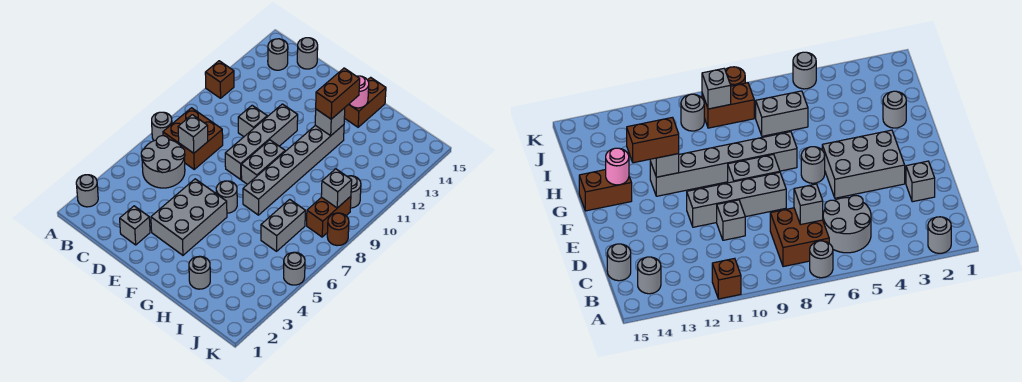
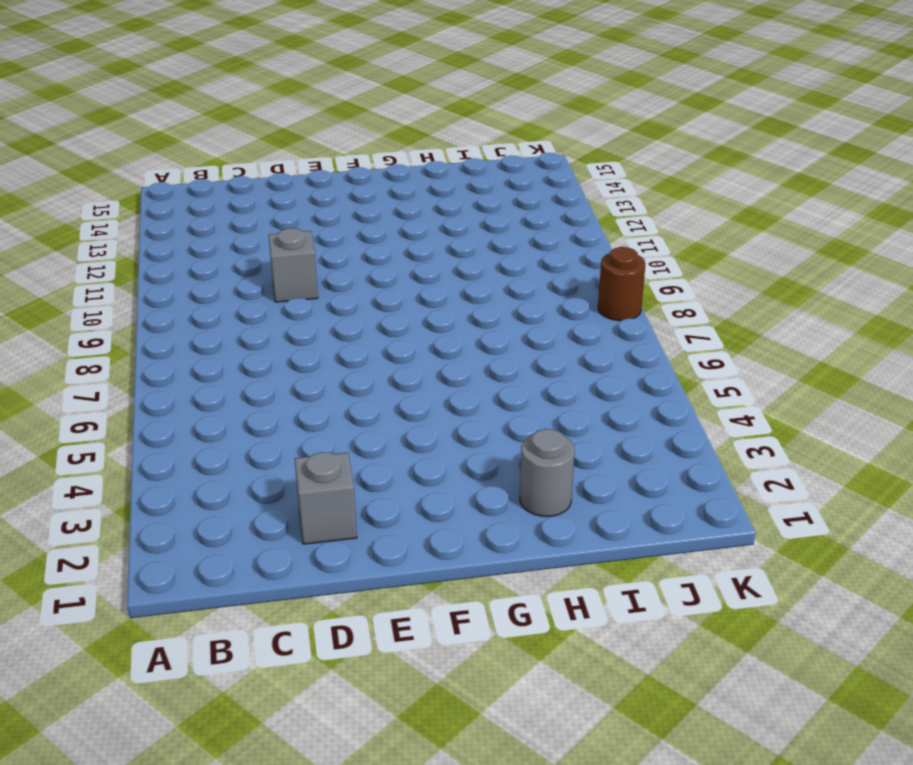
none -> grey 1x1 round brick [76,175,98,207]
none -> grey 1x1 round brick [152,112,172,141]
none -> brown 1x1 brick [205,61,234,98]

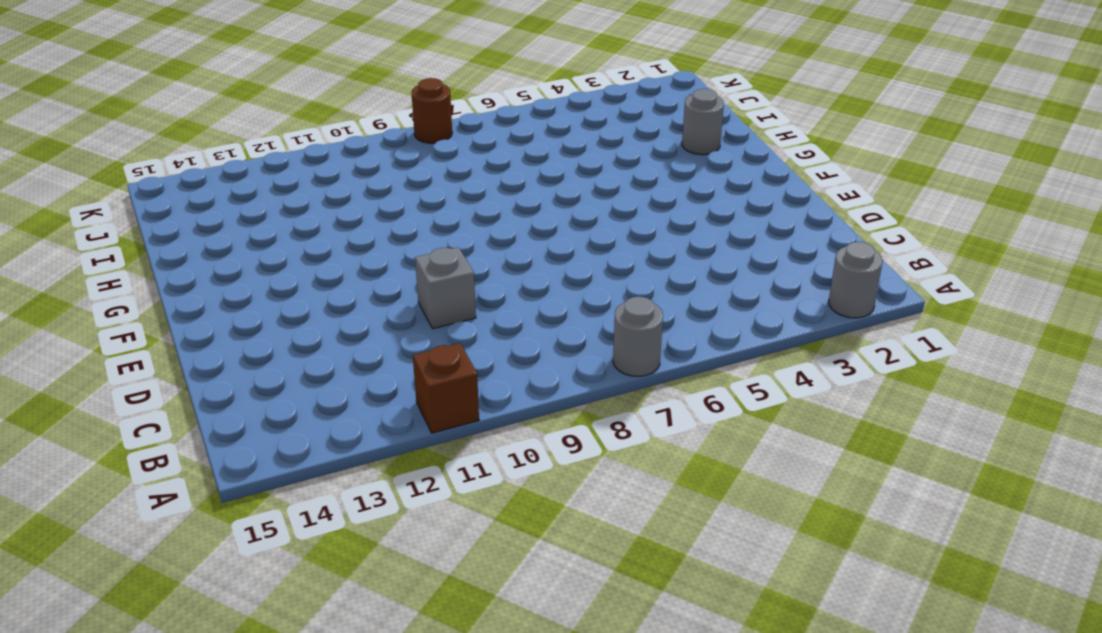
none -> grey 2x2 round brick [141,136,185,188]
none -> brown 2x2 brick [163,108,223,169]
none -> grey 1x1 round brick [268,39,288,70]

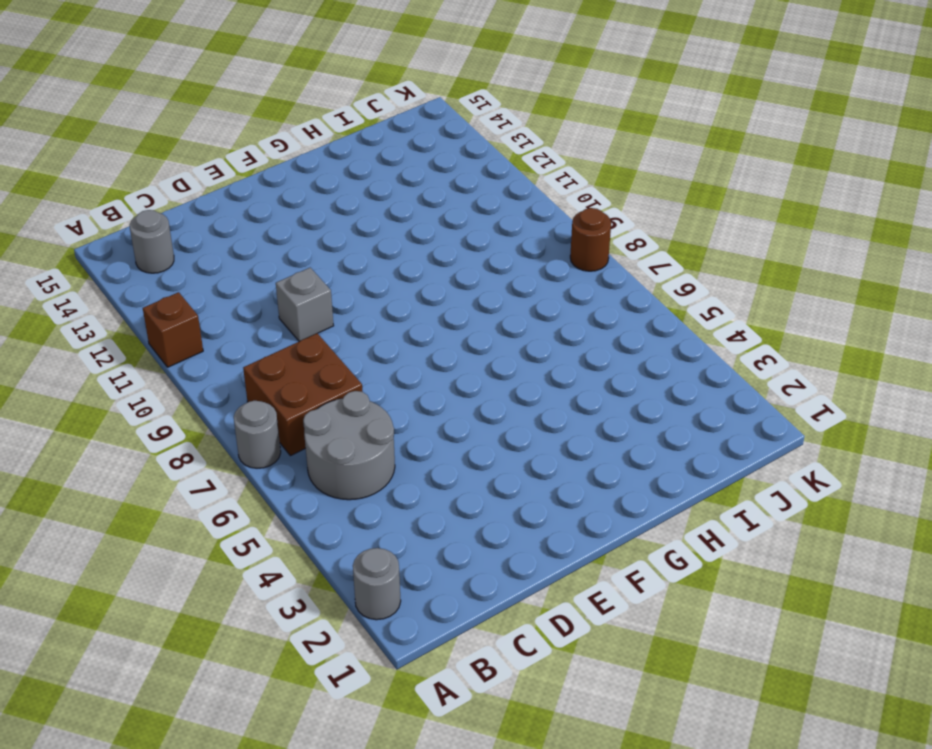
none -> grey 1x1 round brick [297,38,318,69]
none -> grey 1x1 brick [120,206,150,245]
none -> grey 2x3 brick [151,179,227,255]

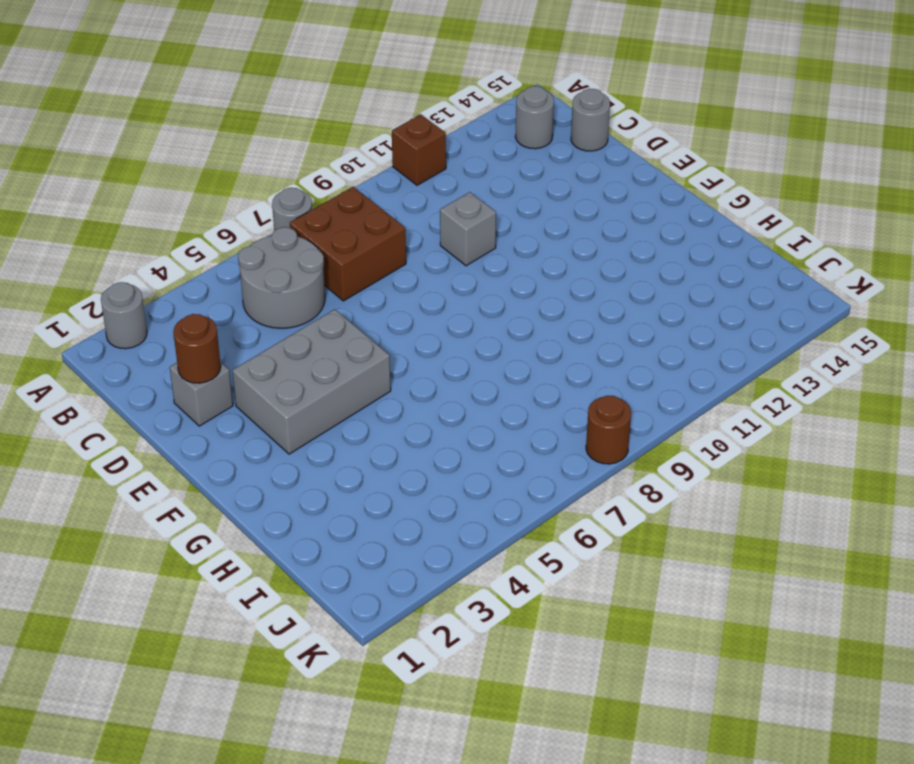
brown 1x1 round brick [173,314,221,383] -> none
none -> grey 1x4 brick [225,104,298,179]
none -> grey 1x1 round brick [216,181,237,213]
none -> grey 1x2 brick [241,140,285,184]

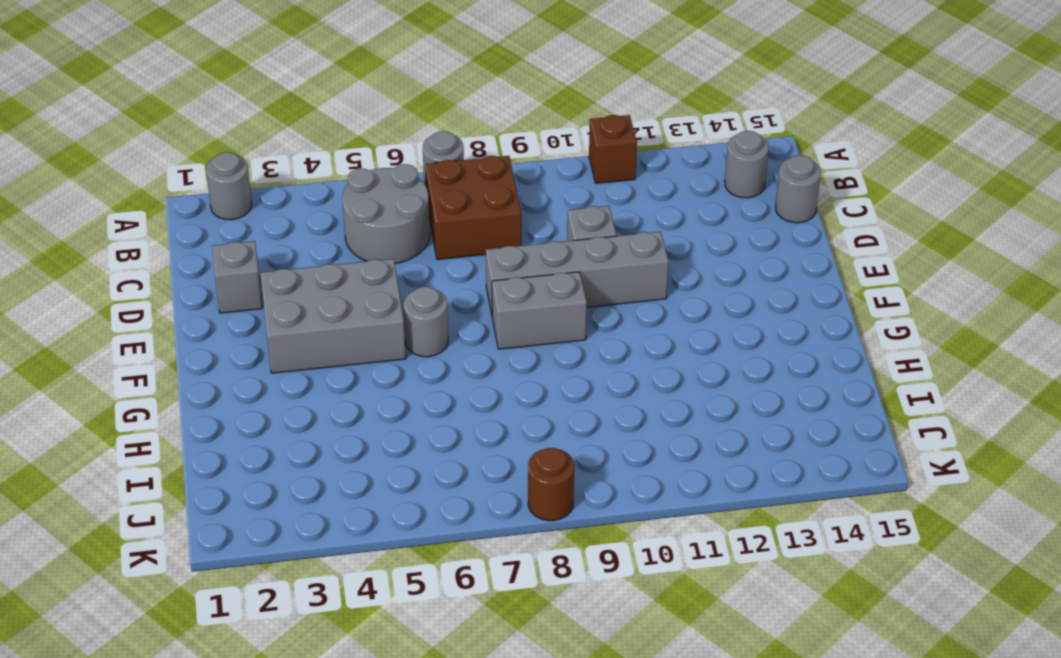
none -> grey 1x6 brick [243,125,344,215]
none -> brown 1x2 brick [344,77,386,127]
none -> grey 1x1 round brick [189,256,210,289]

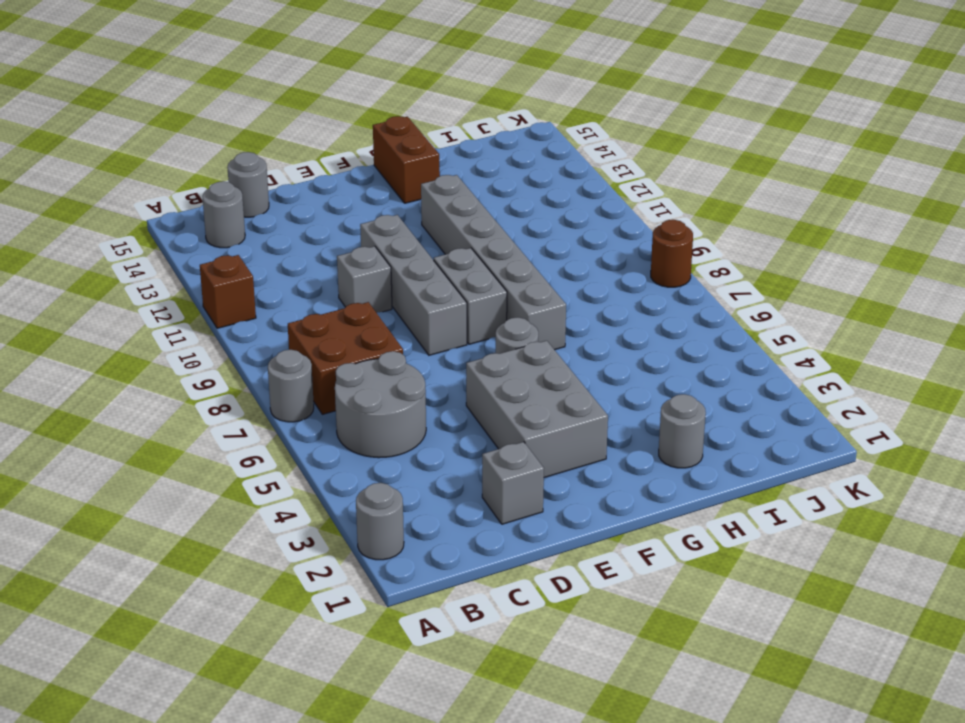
none -> grey 1x2 brick [261,199,305,251]
none -> brown 1x2 brick [307,196,351,237]
none -> grey 1x1 round brick [347,176,361,208]

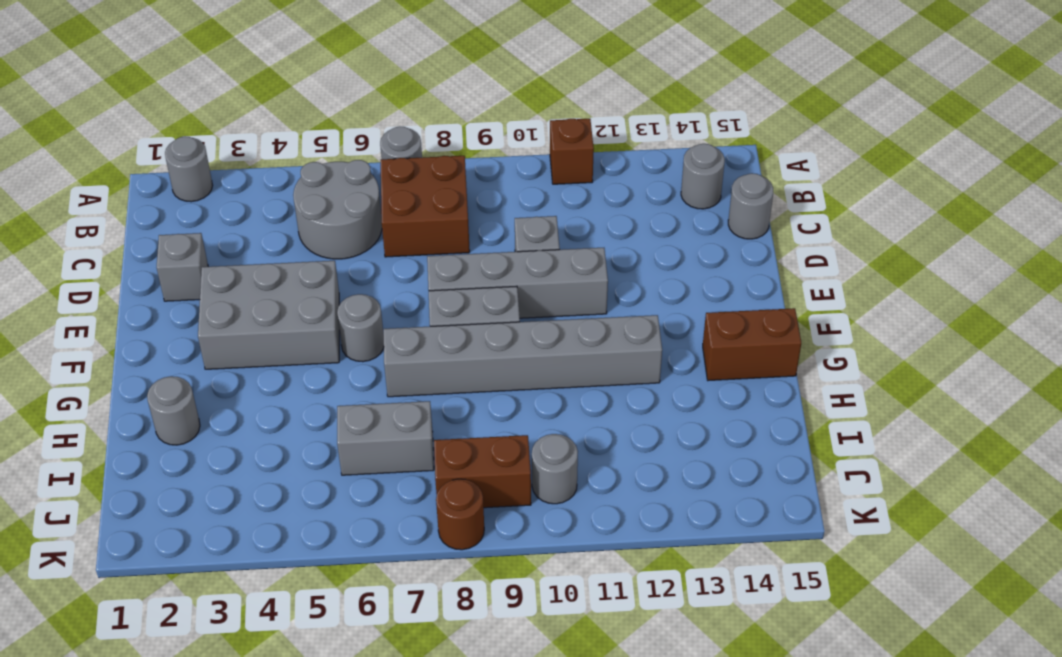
none -> grey 1x1 round brick [284,252,305,285]
none -> grey 1x1 brick [178,115,208,153]
none -> grey 1x1 brick [315,108,345,136]

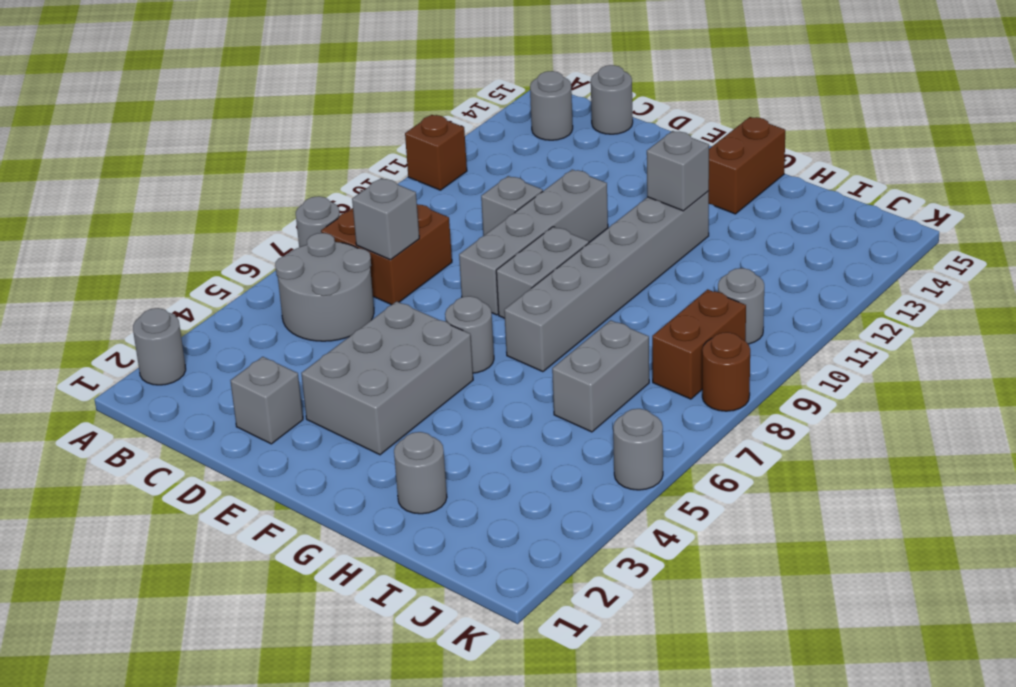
none -> pink 1x1 round brick [349,76,369,108]
none -> grey 1x1 brick [321,169,352,208]
none -> brown 1x2 brick [316,68,360,119]

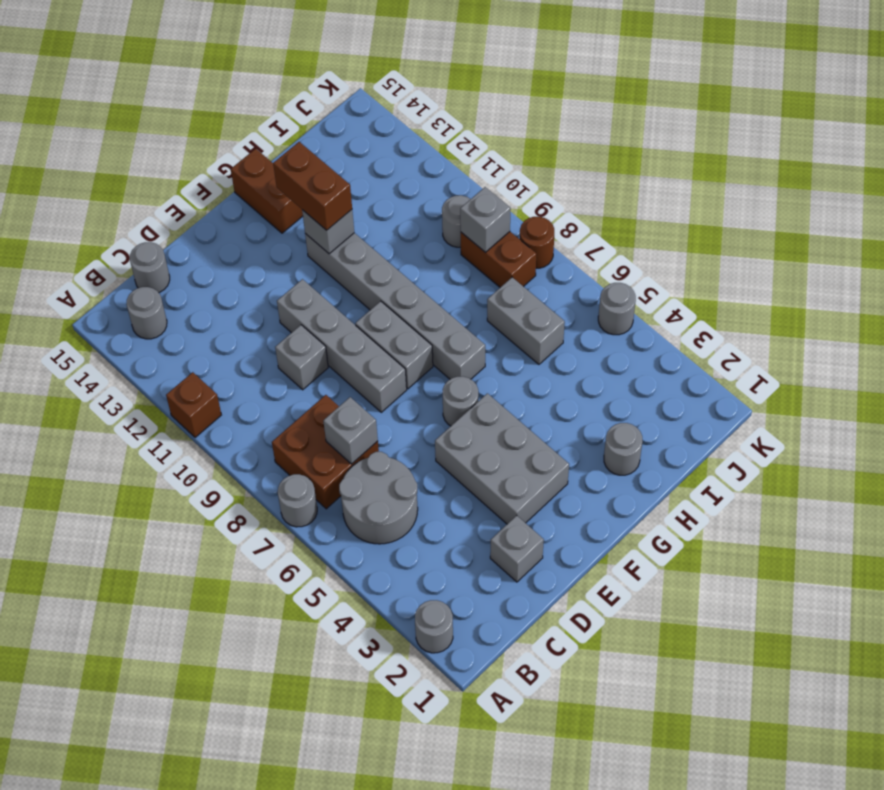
none -> pink 1x1 round brick [349,76,369,108]

